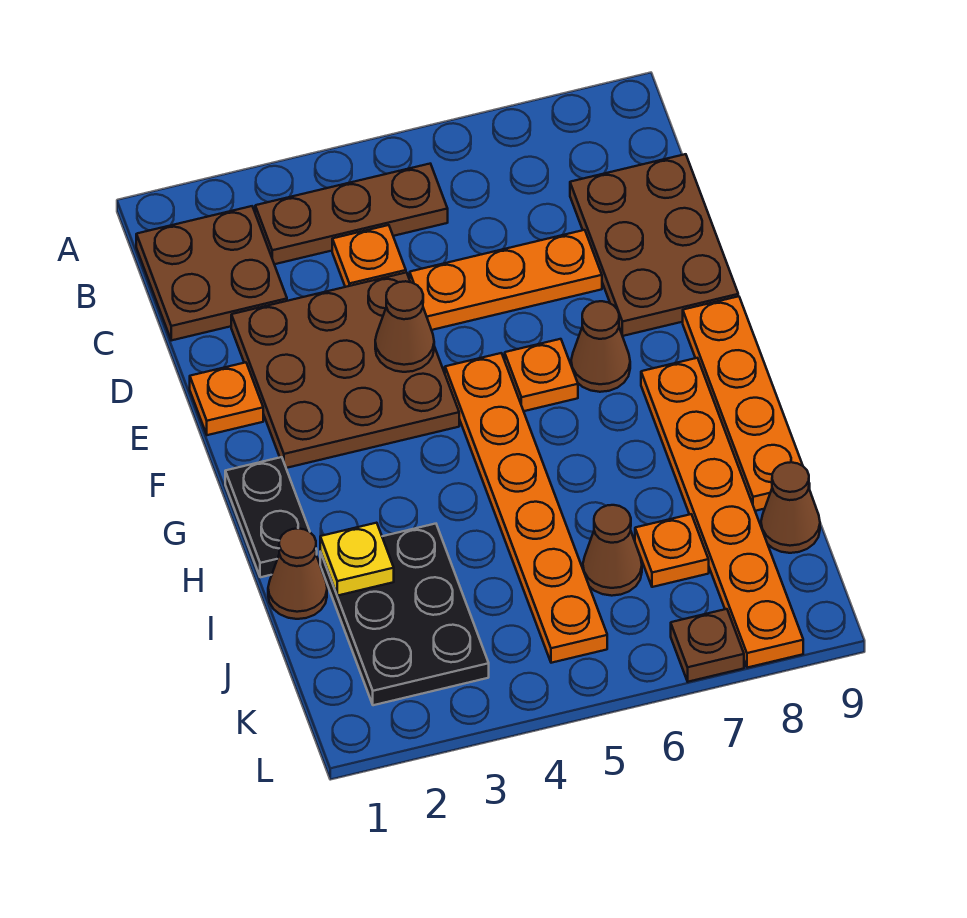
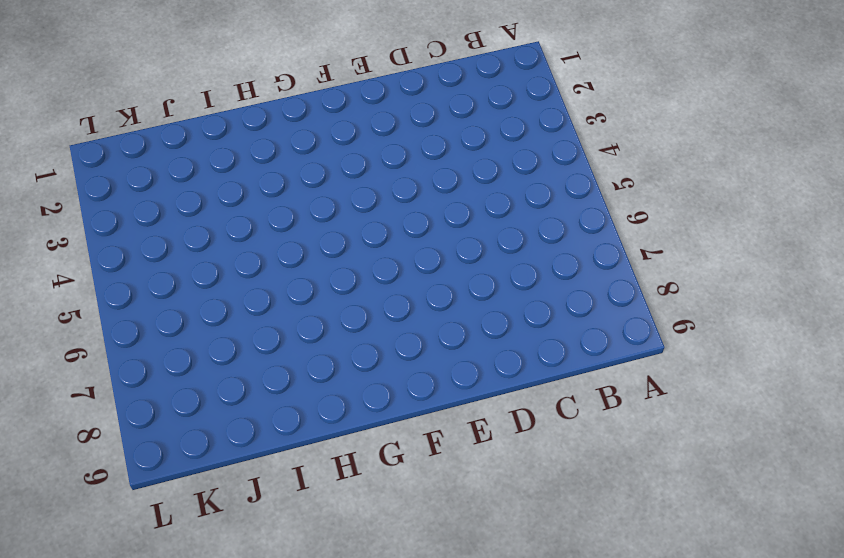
none -> brown 2x2 plate [136,206,287,340]
none -> brown 1x3 plate [255,164,448,264]
none -> orange 1x1 plate [332,225,406,287]

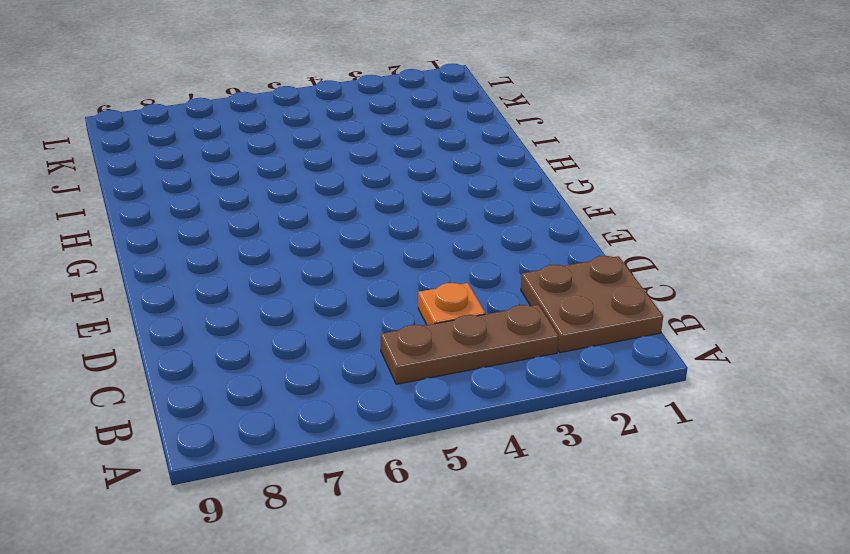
none -> brown 2x3 plate [570,154,738,336]
none -> brown 3x3 plate [231,272,459,468]
none -> orange 1x3 plate [410,230,602,330]

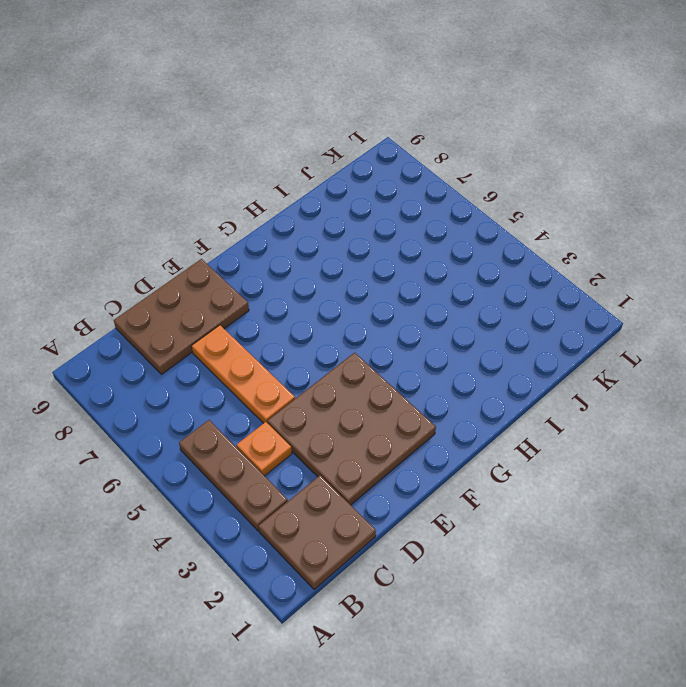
none -> orange 1x1 plate [190,362,263,435]
none -> orange 1x6 plate [445,353,607,663]
none -> orange 1x1 plate [505,339,578,411]

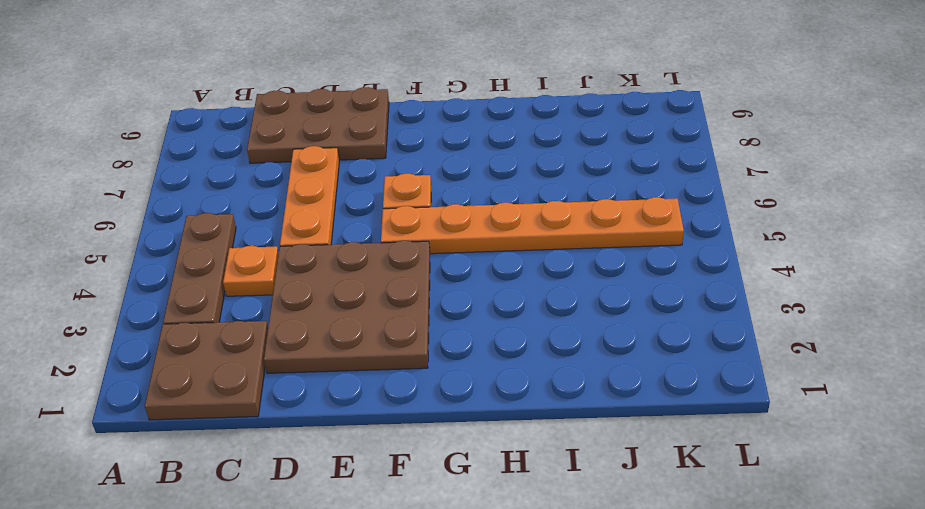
none -> orange 1x1 plate [190,362,263,435]
none -> brown 1x1 cone [571,301,630,392]
none -> orange 1x4 plate [683,296,810,511]

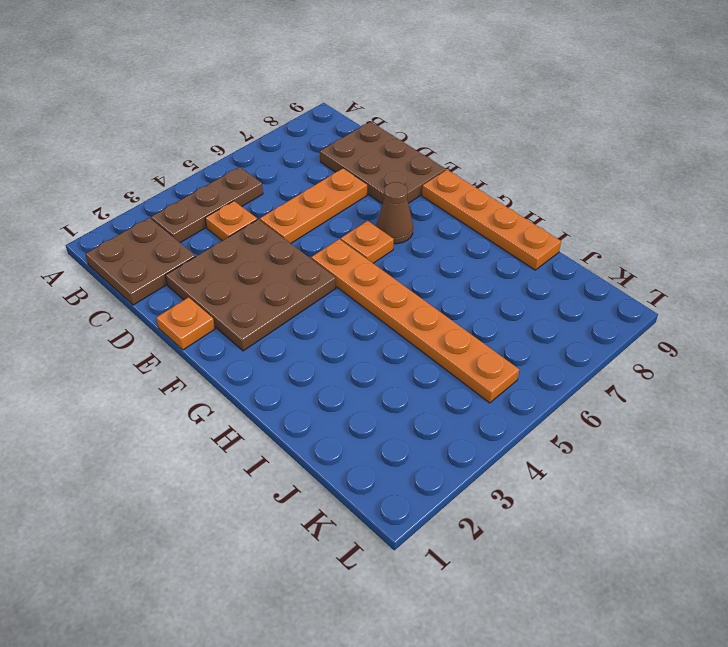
none -> black 1x2 plate [225,457,317,577]
none -> orange 1x6 plate [641,358,803,668]
none -> brown 1x1 cone [268,528,327,619]

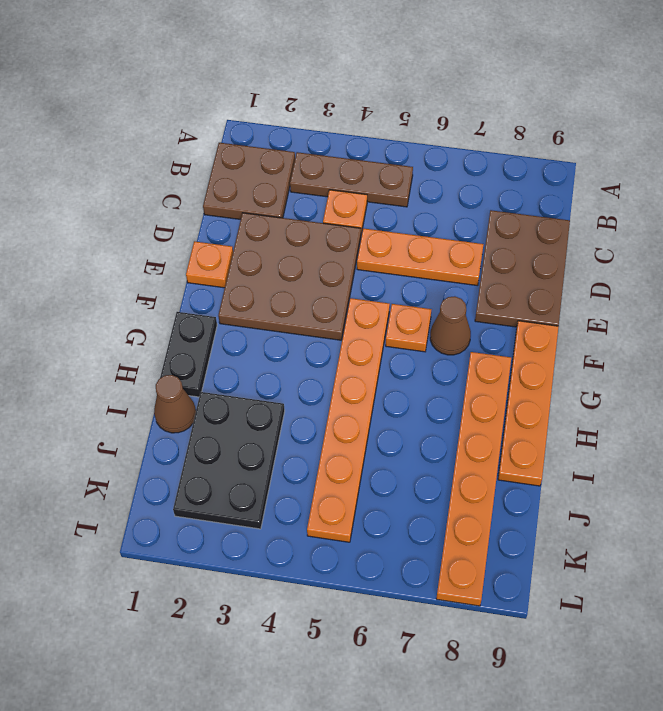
none -> brown 1x1 cone [583,505,642,596]
none -> orange 1x1 plate [635,514,709,587]
none -> brown 1x1 cone [761,462,820,553]

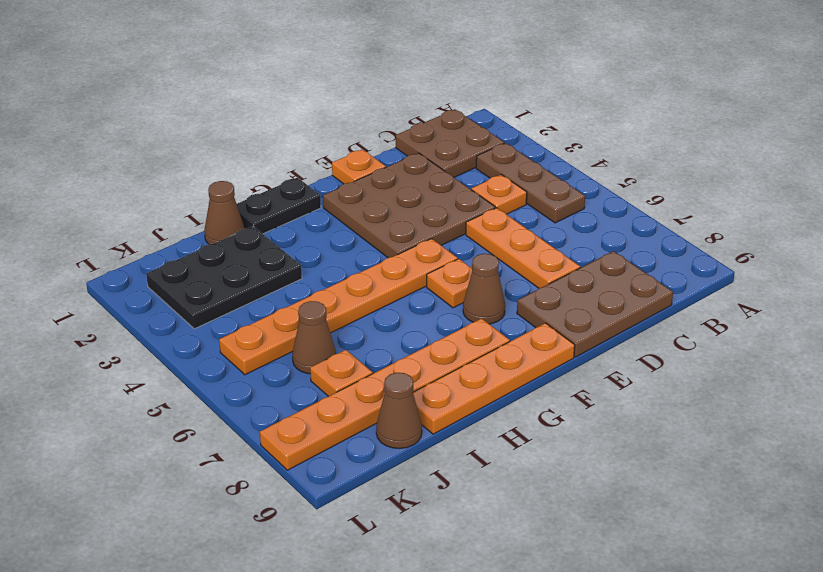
none -> brown 1x1 plate [671,609,744,682]
none -> brown 1x1 cone [375,281,434,372]
none -> yellow 1x1 plate [320,523,394,596]

